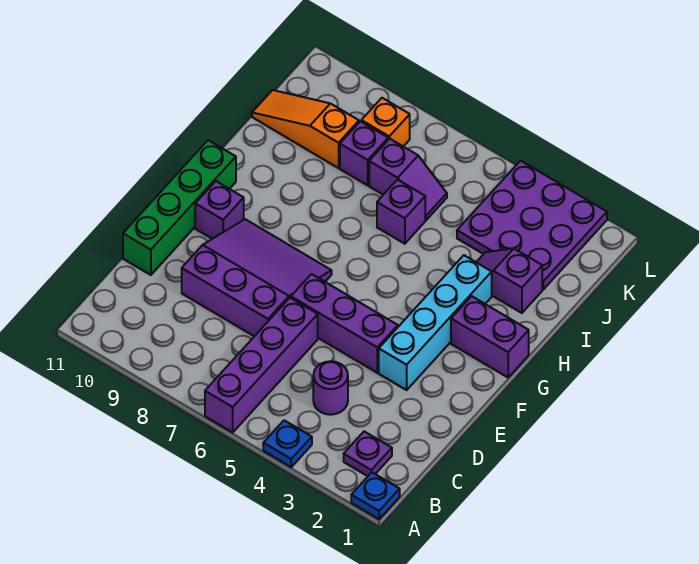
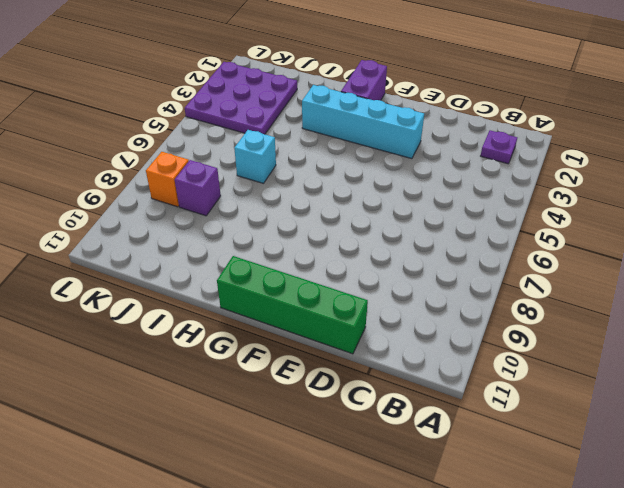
cyan 1x1 brick [234,130,276,183] -> purple 1x1 brick [377,180,425,244]
none -> blue 1x1 plate [351,472,400,519]
none -> blue 1x1 plate [263,420,312,467]
none -> purple 1x4 brick [205,298,318,432]

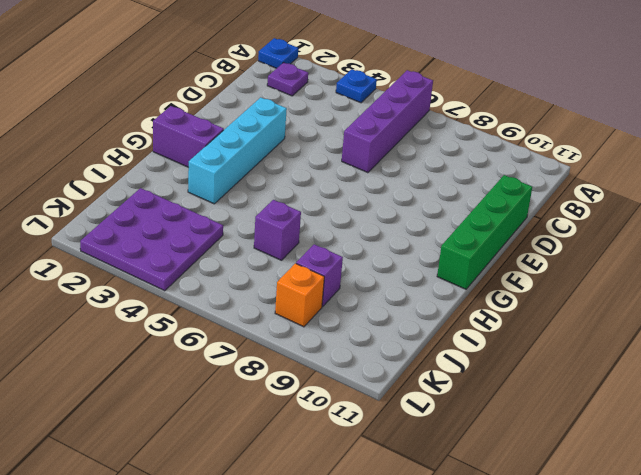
none -> purple 1x1 round brick [313,361,348,415]
none -> purple 3x3 slope [182,219,332,336]
none -> purple 1x3 brick [291,274,398,373]

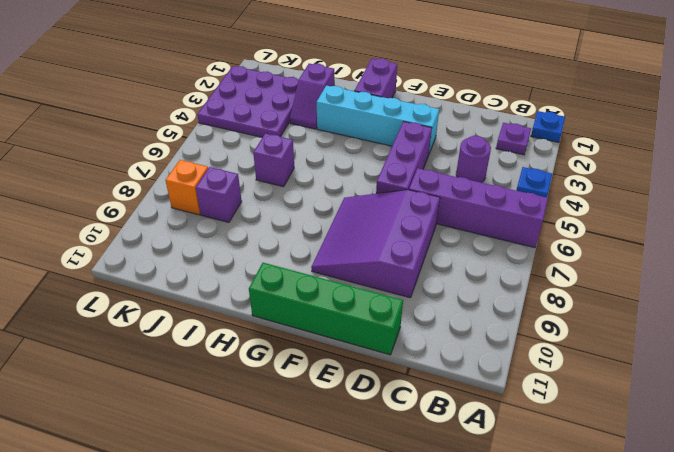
none -> purple 1x1 brick [195,181,244,239]
none -> purple 1x2 slope [369,139,447,220]
none -> orange 1x3 slope [252,90,359,168]

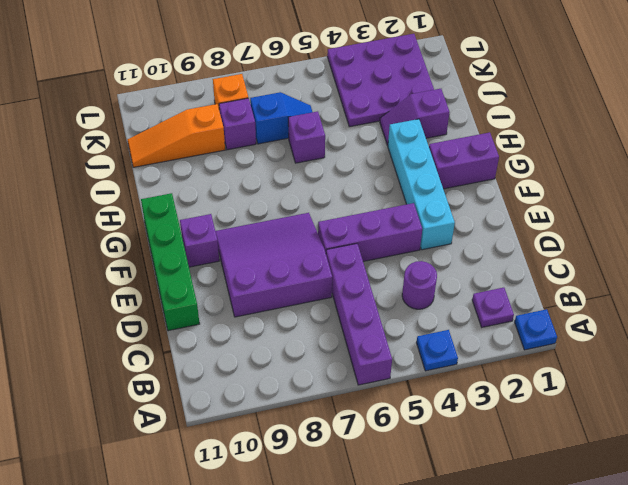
blue 1x2 slope [250,92,312,144] -> purple 1x2 slope [369,139,447,220]

